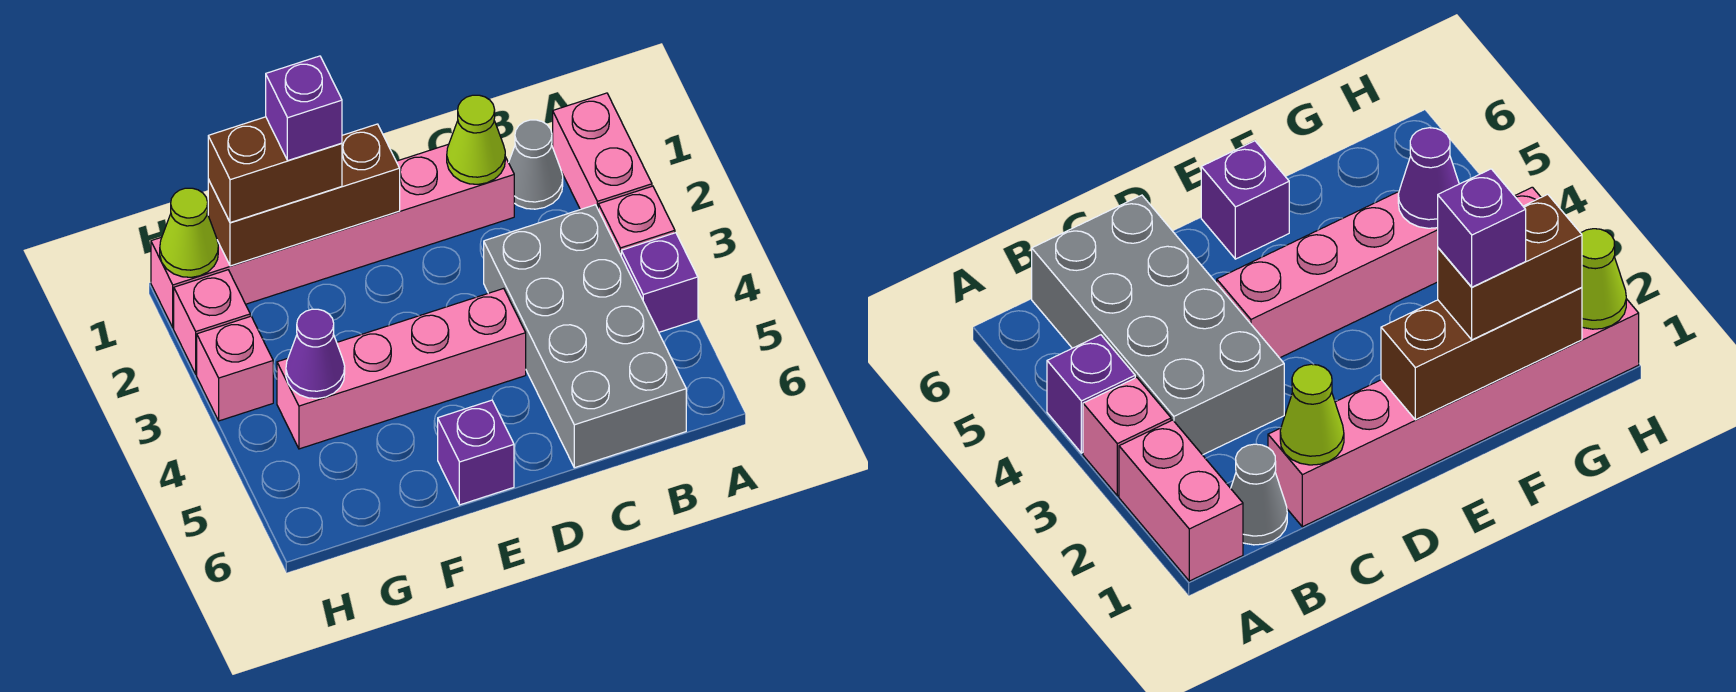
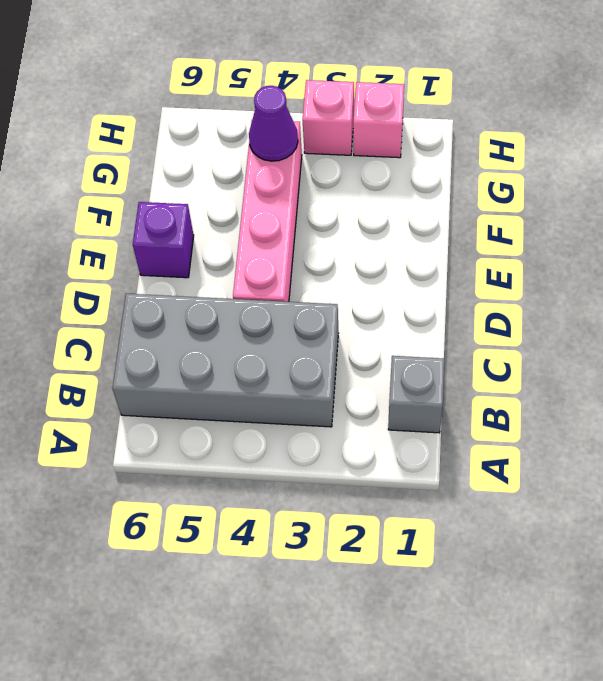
grey 1x1 brick [388,356,444,433] -> grey 1x1 cone [509,120,563,209]
none -> pink 1x2 brick [553,93,652,210]
none -> pink 1x1 brick [598,186,675,255]
none -> purple 1x1 brick [621,233,698,332]

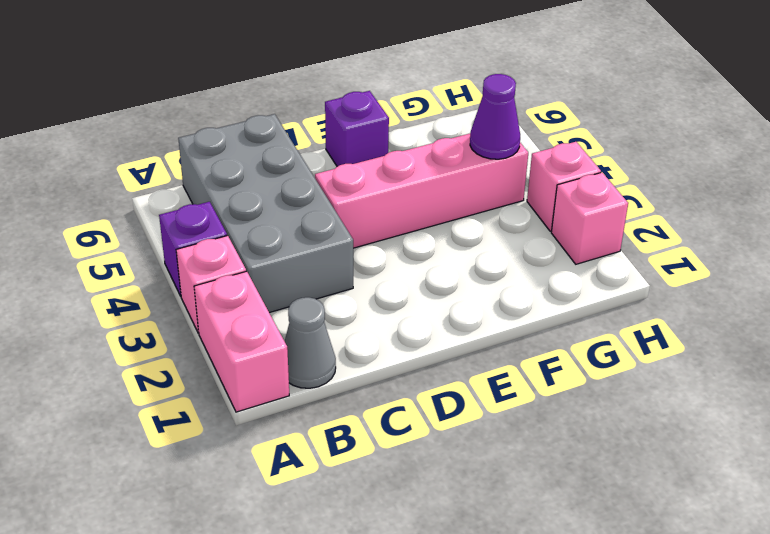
none -> pink 1x6 brick [151,144,514,328]
none -> lime 1x1 cone [447,95,505,184]
none -> brown 1x3 brick [208,124,400,266]

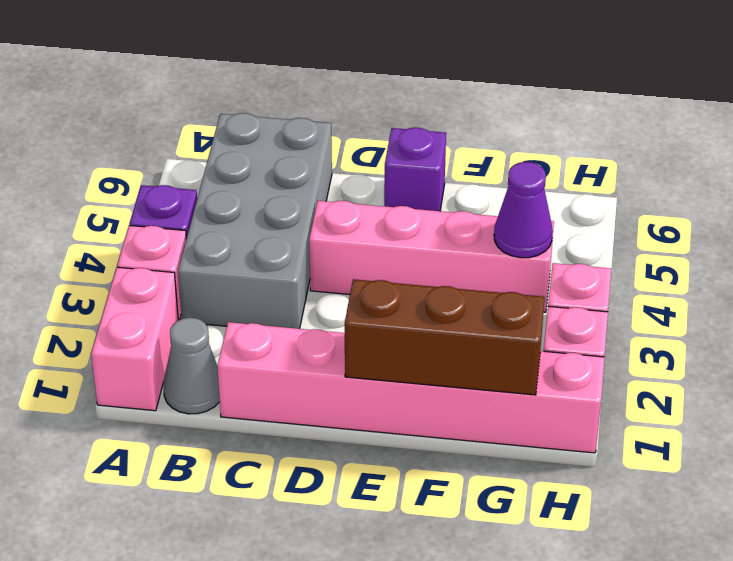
none -> lime 1x1 cone [447,95,505,184]
none -> lime 1x1 cone [160,188,218,277]
none -> brown 1x2 brick [208,117,342,223]

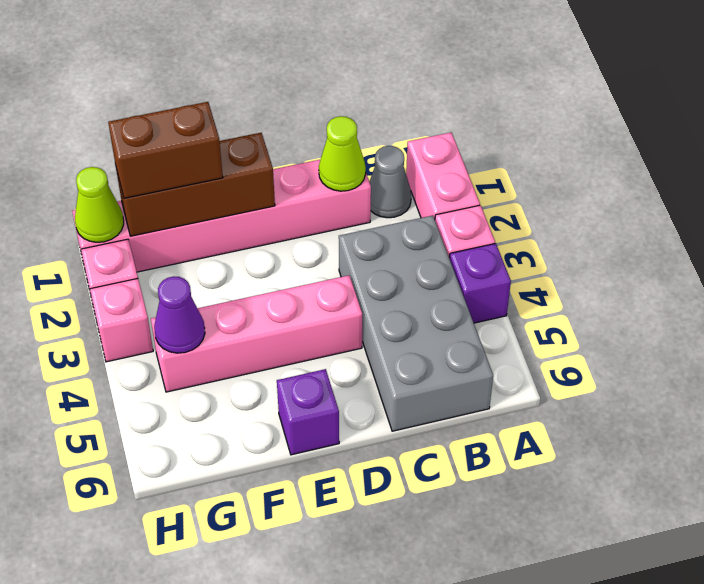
none -> purple 1x1 brick [266,56,342,160]

